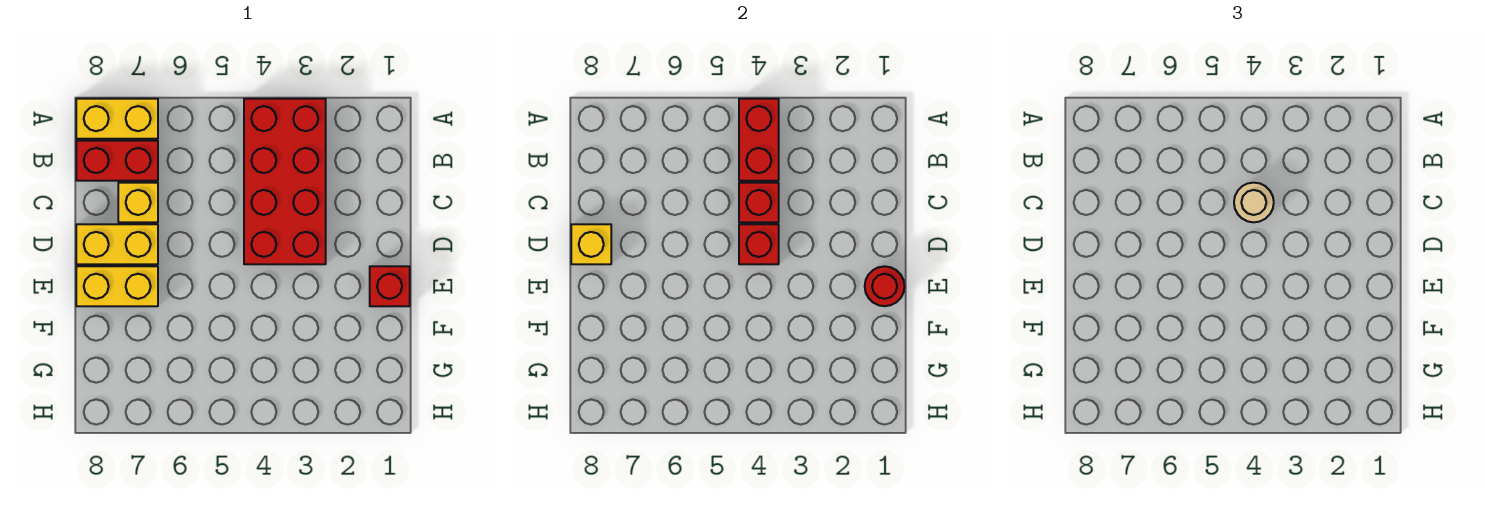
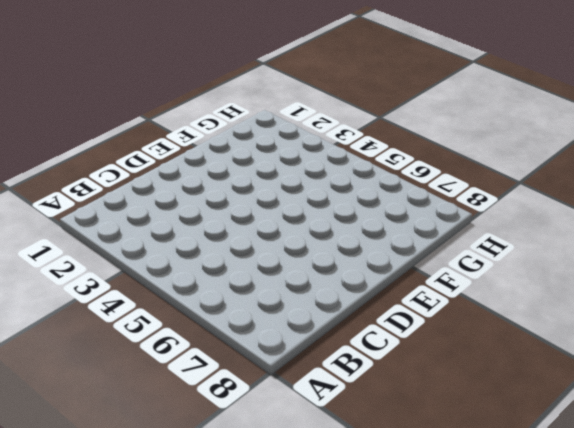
none -> red 2x4 brick [244,99,326,264]
none -> yellow 1x2 brick [76,99,158,139]
none -> red 1x2 brick [76,141,158,181]

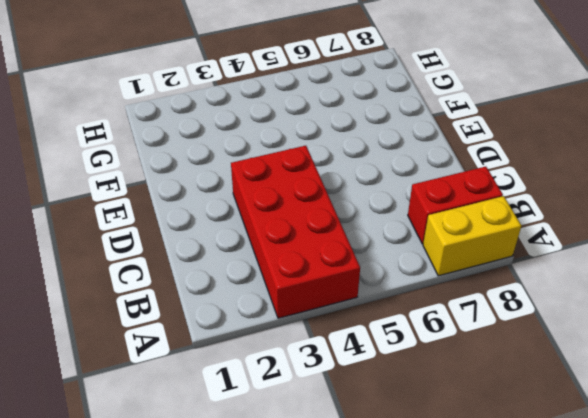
none -> yellow 1x1 brick [118,183,158,222]
none -> yellow 1x2 brick [76,224,158,264]
none -> red 1x1 brick [370,266,410,306]

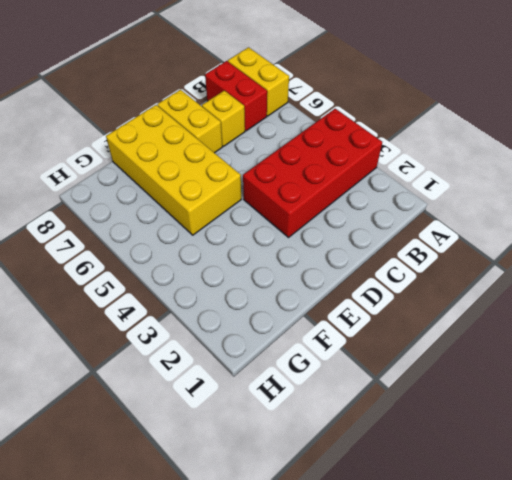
yellow 2x4 brick [106,105,241,235] -> yellow 1x2 brick [76,266,158,306]
none -> red 1x1 brick [370,266,410,306]
none -> red 1x2 brick [739,99,779,181]
none -> red 1x1 brick [739,183,779,222]

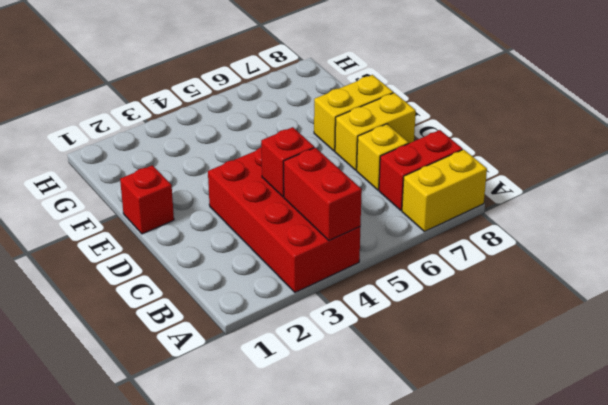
none -> red 1x1 brick [739,224,779,264]
none -> yellow 1x1 brick [571,224,611,264]
none -> red 1x1 round brick [865,266,905,306]

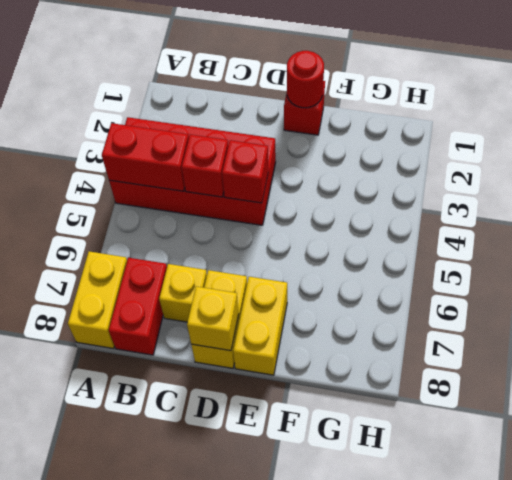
none -> tan 1x1 round brick [1234,183,1274,222]

